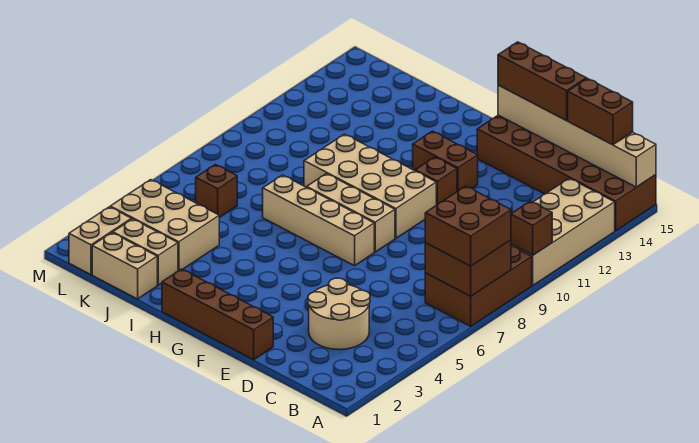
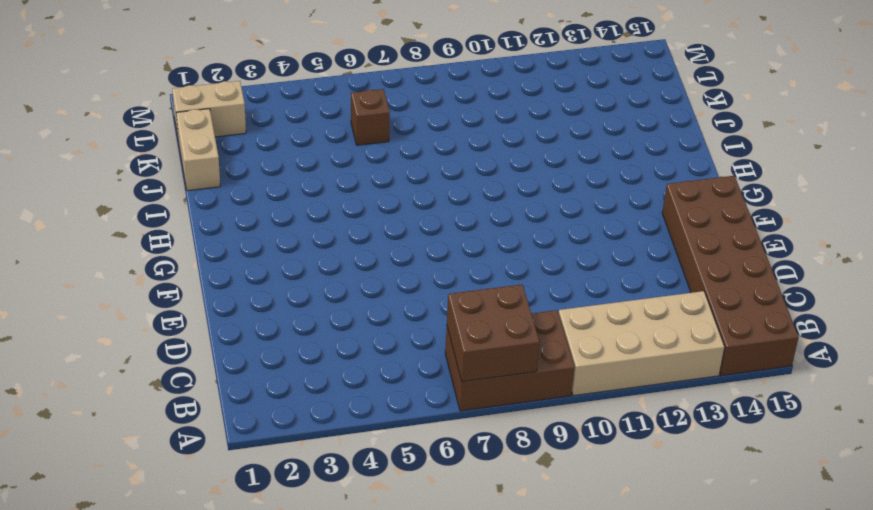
none -> tan 2x2 round brick [308,278,370,350]
none -> brown 1x4 brick [162,269,273,360]
none -> tan 1x4 brick [263,175,374,266]

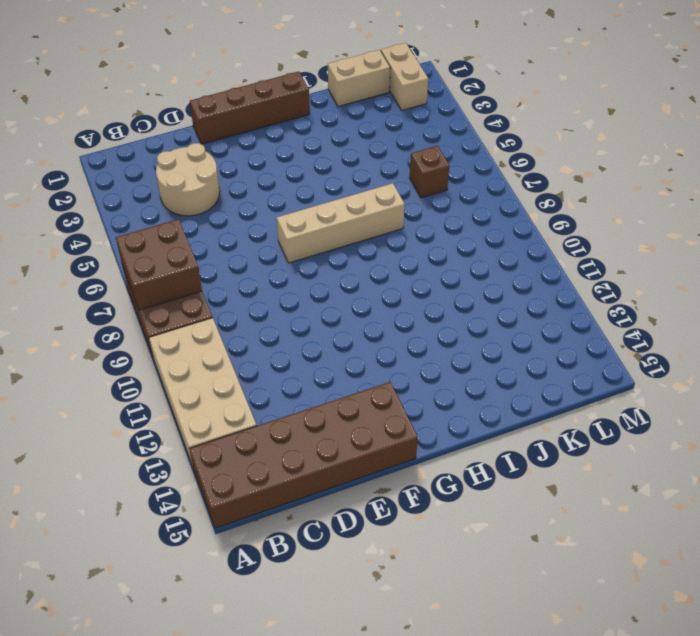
none -> tan 1x3 brick [307,174,395,252]
none -> tan 2x4 brick [304,134,436,238]
none -> brown 1x1 brick [415,157,457,205]

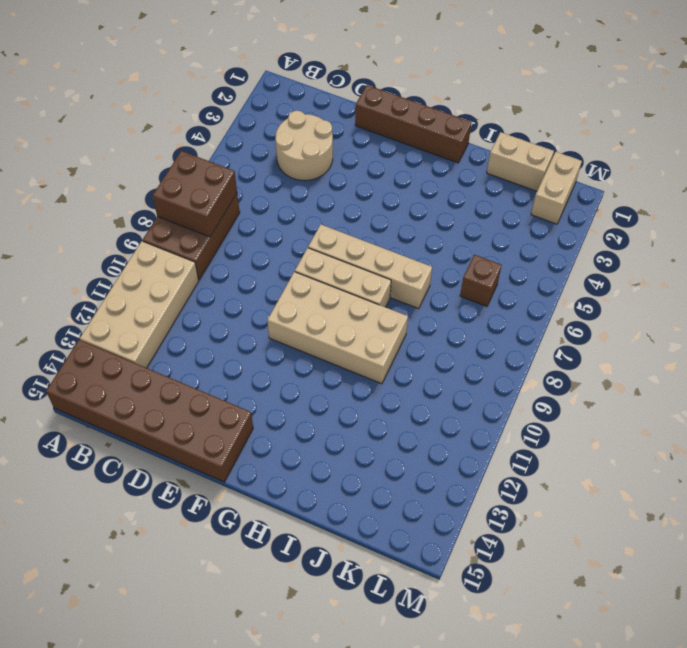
none -> brown 1x1 brick [415,157,457,205]
none -> brown 1x2 brick [413,131,478,191]
none -> tan 1x2 brick [113,219,178,285]

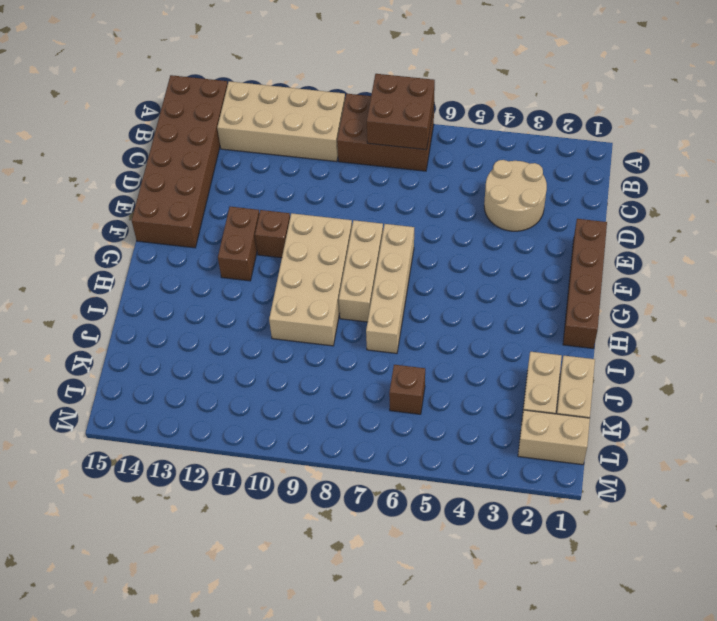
none -> tan 2x3 brick [110,180,219,271]
none -> brown 1x1 brick [511,201,552,255]
none -> tan 1x6 brick [498,85,656,187]

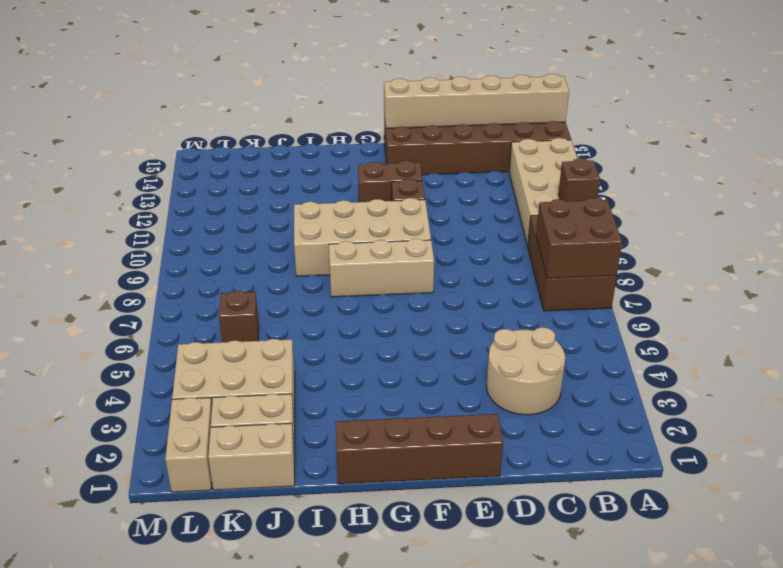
none -> tan 1x4 brick [263,175,374,266]
none -> brown 2x2 brick [425,186,511,266]
none -> brown 1x2 brick [568,78,633,145]

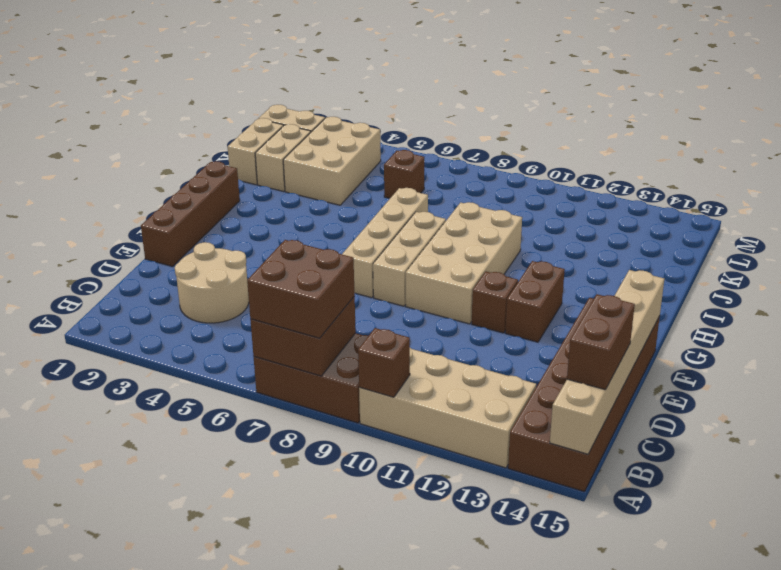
none -> brown 1x3 brick [498,42,586,120]

